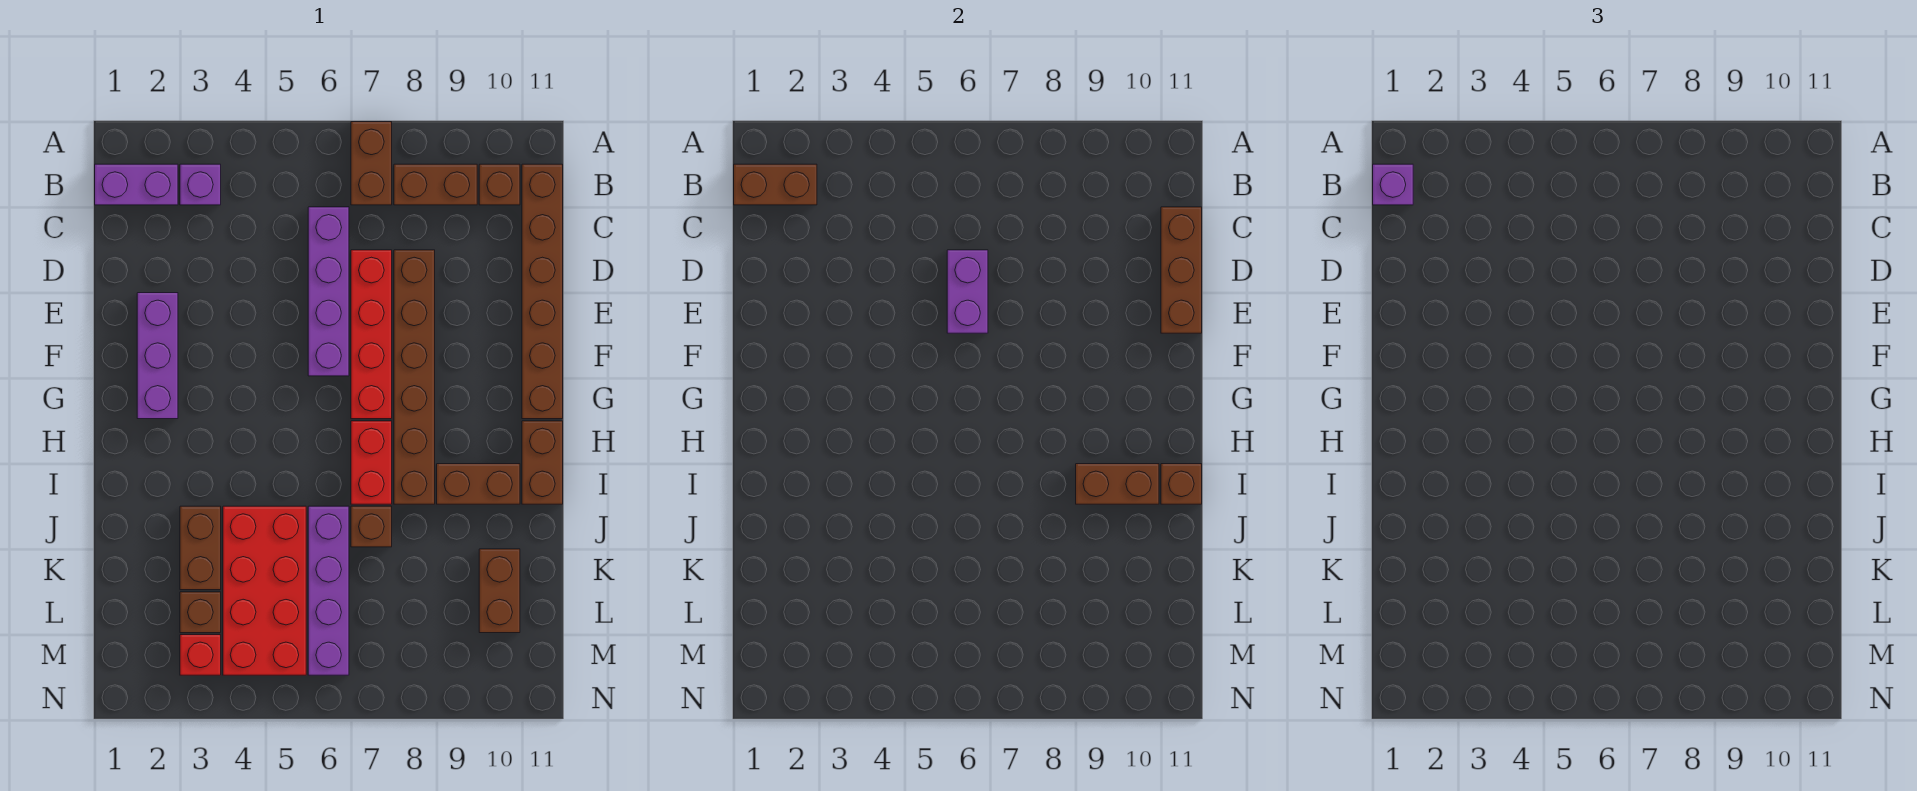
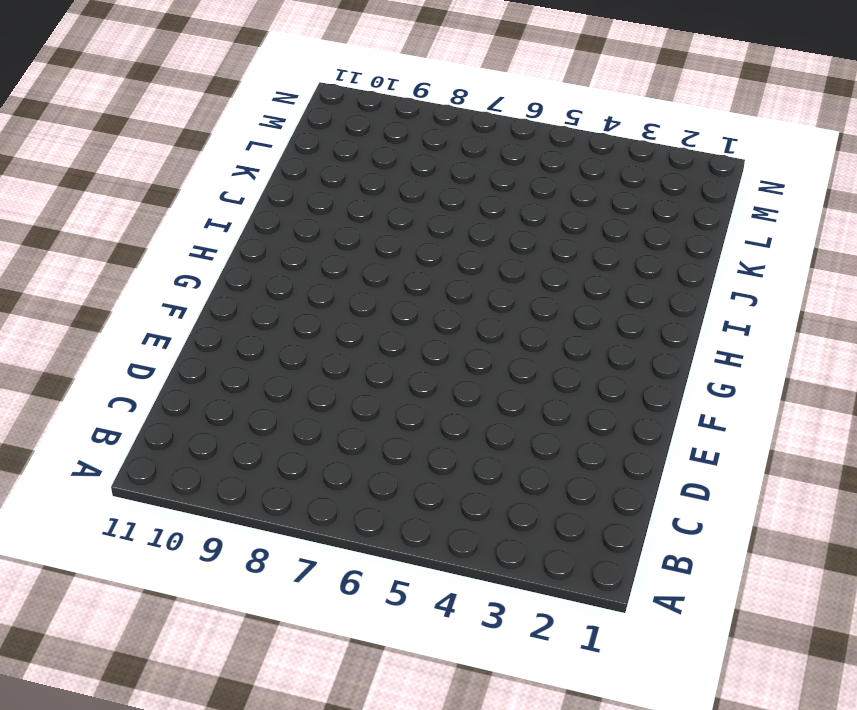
none -> brown 1x2 brick [351,122,392,205]
none -> purple 1x2 brick [95,164,178,205]
none -> purple 1x1 brick [180,164,221,205]

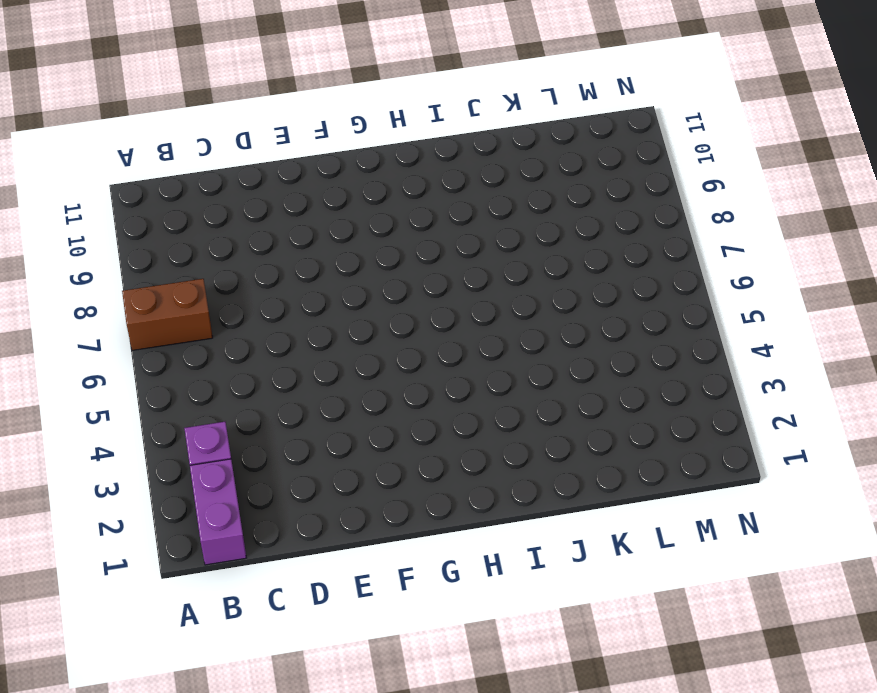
none -> brown 1x2 brick [394,164,477,205]
none -> brown 1x1 brick [479,164,520,205]
none -> brown 1x6 brick [522,164,563,419]

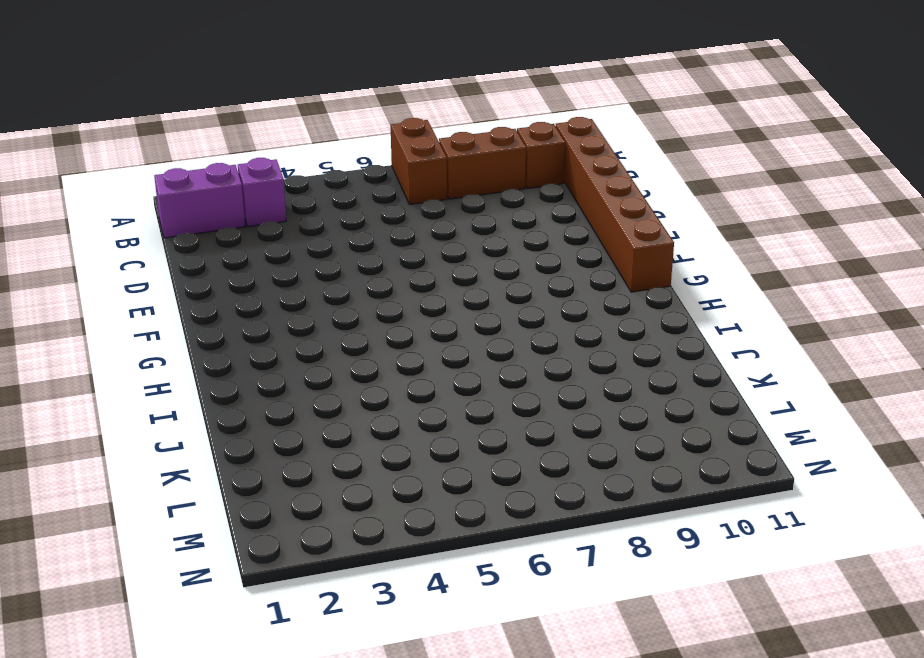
none -> purple 1x4 brick [308,207,349,376]
none -> red 1x4 brick [351,250,392,419]
none -> brown 1x6 brick [394,250,435,504]

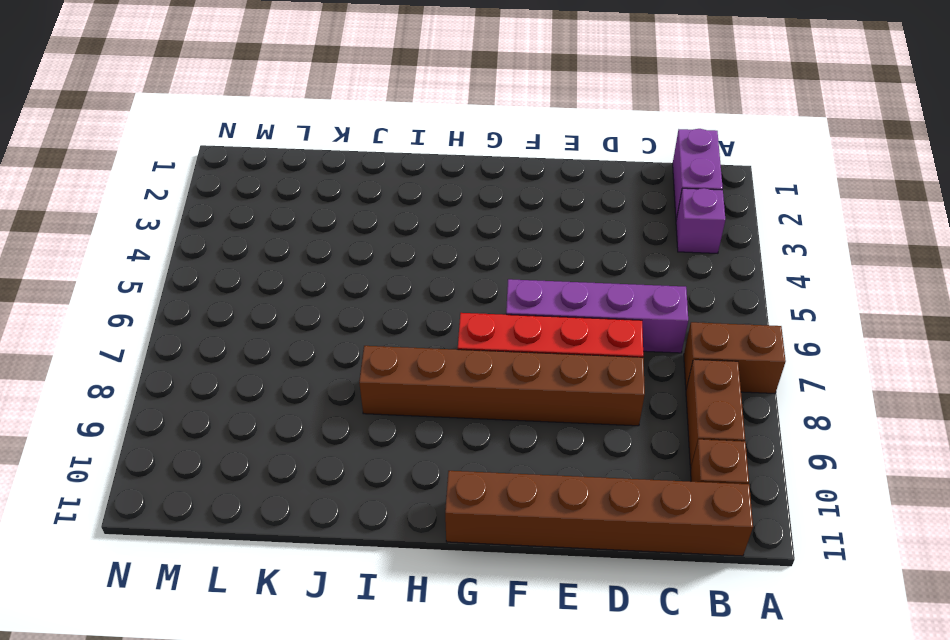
none -> purple 1x3 brick [137,293,178,419]
none -> red 1x2 brick [351,421,392,504]
none -> brown 1x2 brick [522,421,563,504]

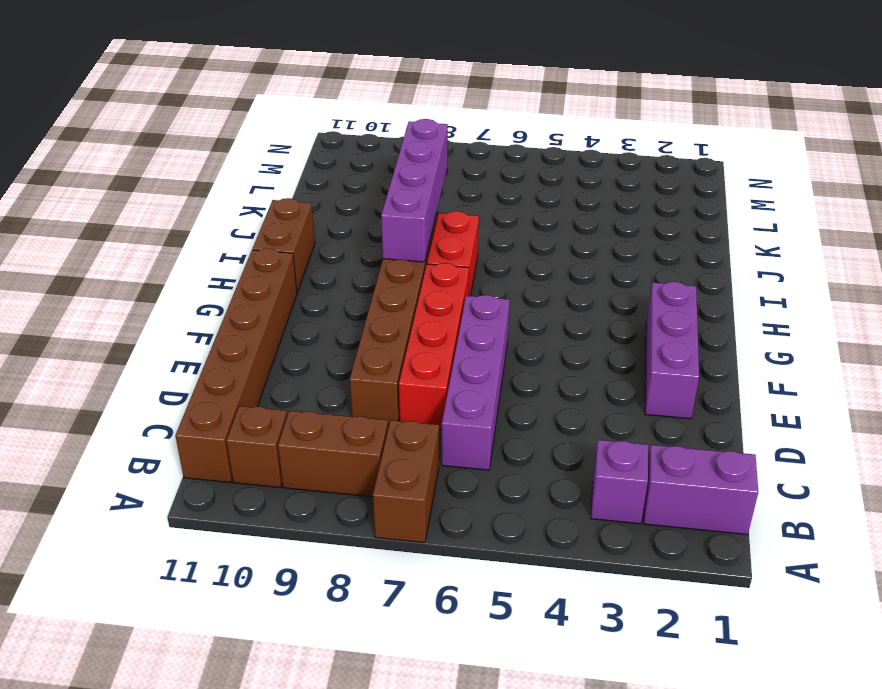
purple 1x4 brick [381,119,448,262] -> purple 1x4 brick moved to [308,506,349,675]
none -> brown 1x2 brick [437,464,520,504]
none -> brown 1x2 brick [180,506,221,590]
none -> red 2x4 brick [223,506,306,675]

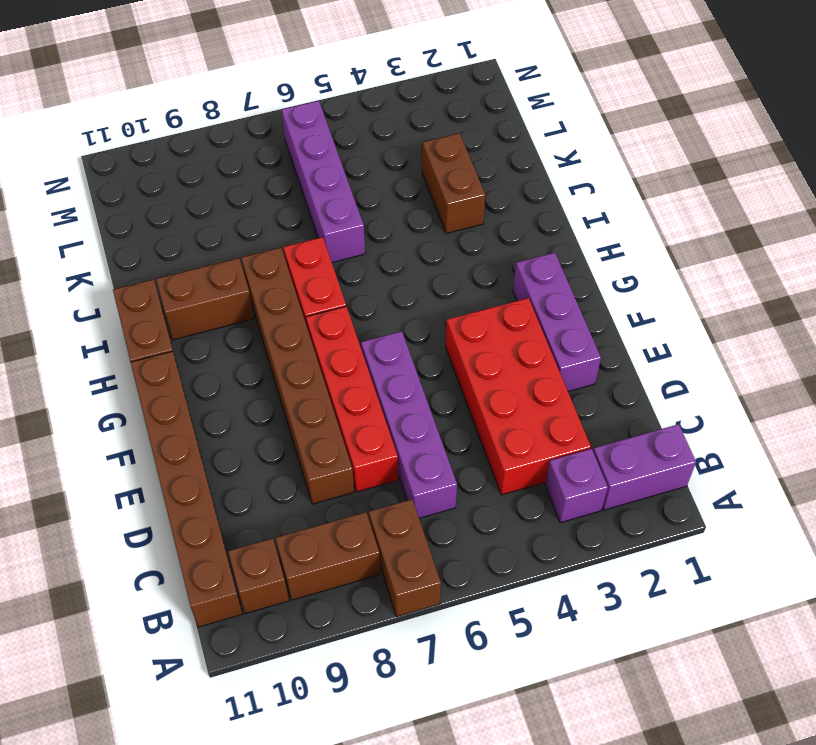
red 2x4 brick [445,298,591,495] -> red 2x4 brick moved to [223,506,306,675]
none -> brown 1x1 brick [351,506,392,547]
none -> brown 1x2 brick [479,549,520,633]
none -> brown 1x1 brick [180,592,221,633]

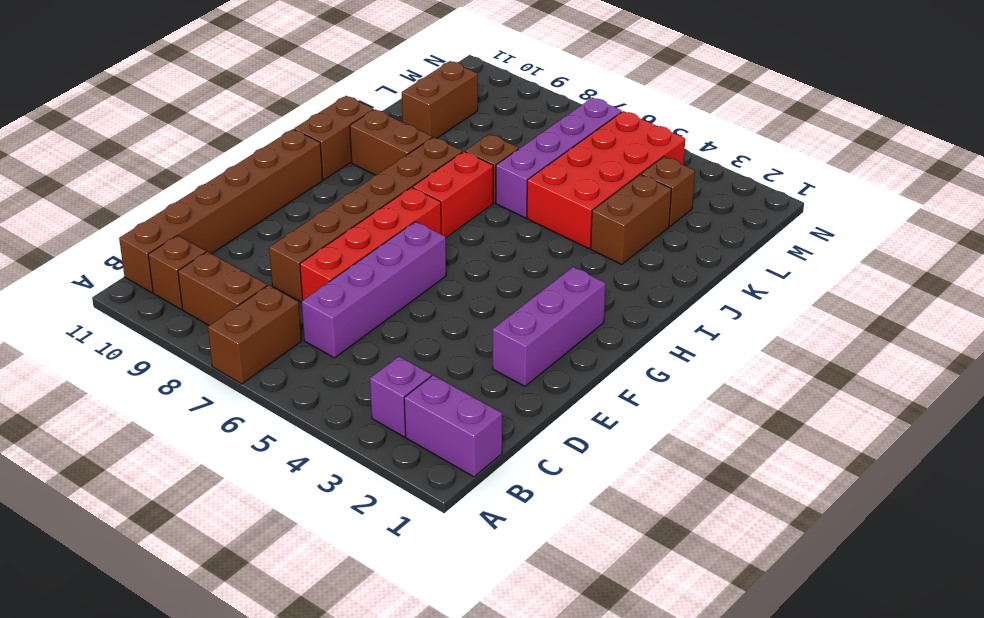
none -> red 1x1 brick [180,635,221,675]
none -> brown 1x2 brick [734,164,817,205]
none -> brown 1x3 brick [1161,207,1202,333]

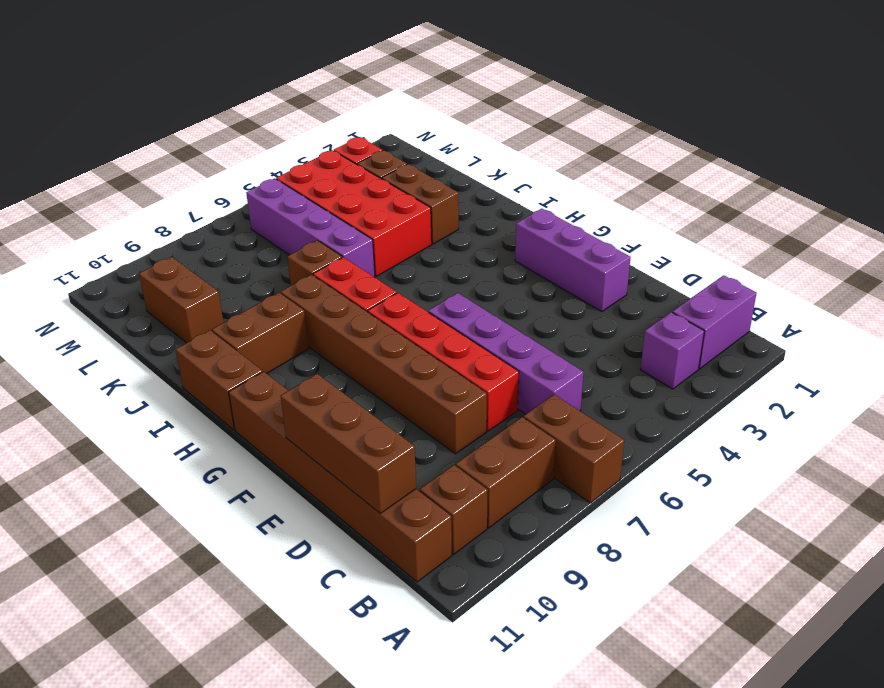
none -> brown 1x2 brick [734,164,817,205]
none -> purple 1x2 brick [947,250,988,333]
none -> brown 1x2 brick [1076,464,1159,504]

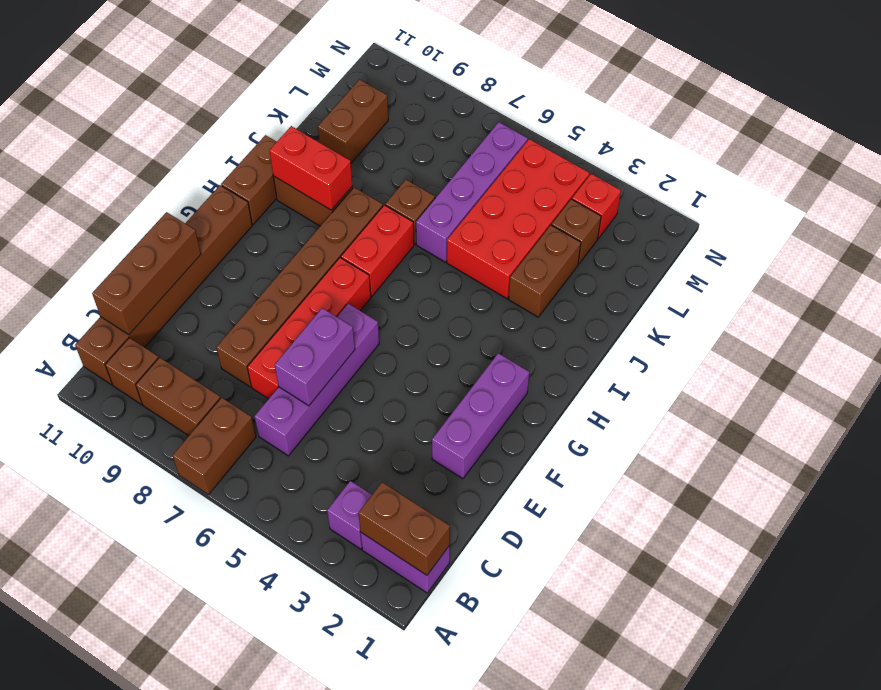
red 1x2 brick [269,126,353,210] -> brown 1x2 brick [1076,464,1159,504]
none -> brown 1x1 brick [1161,464,1202,504]
none -> purple 1x1 brick [1373,164,1413,205]

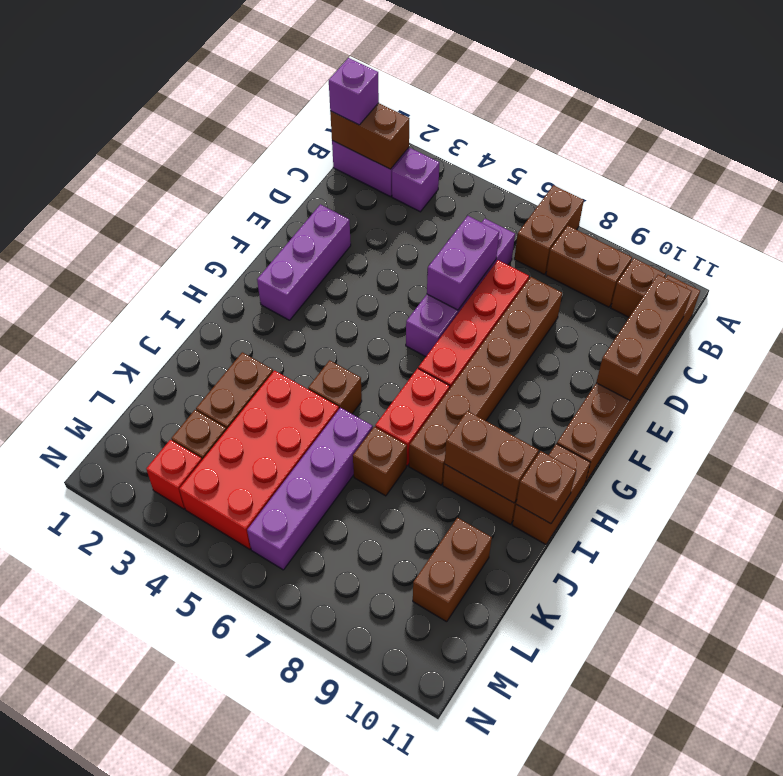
brown 1x1 brick [308,360,362,414] -> none

